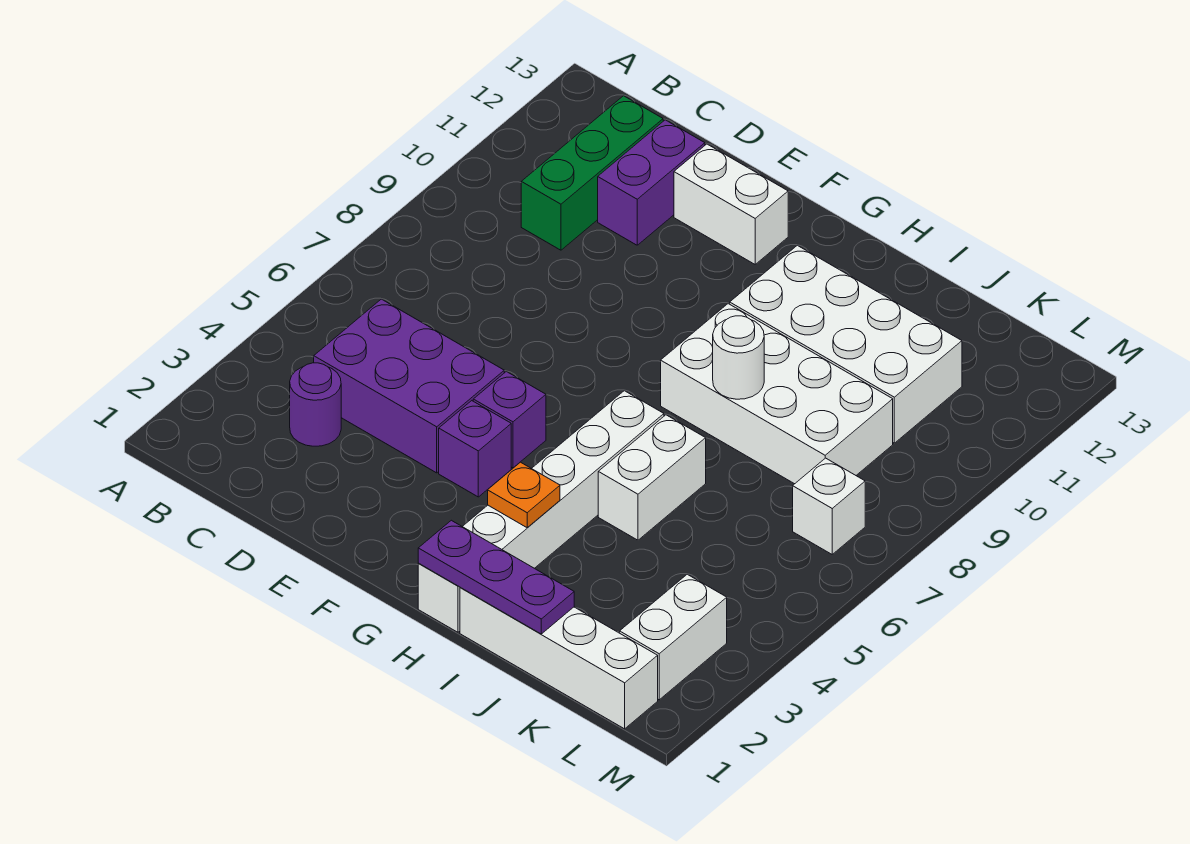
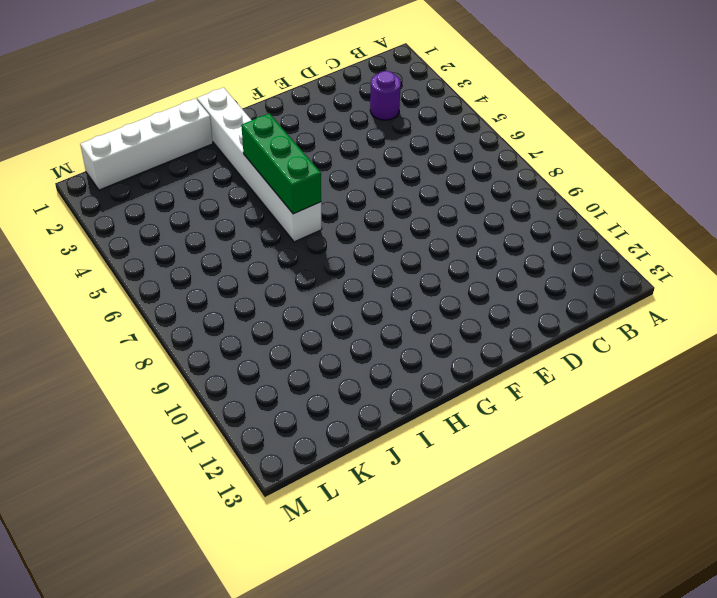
green 1x3 brick [241,113,321,214] -> green 1x3 brick moved to [521,96,663,250]
none -> purple 2x3 brick [314,299,504,473]
none -> purple 1x2 brick [598,120,705,245]
none -> white 1x2 brick [674,144,788,264]

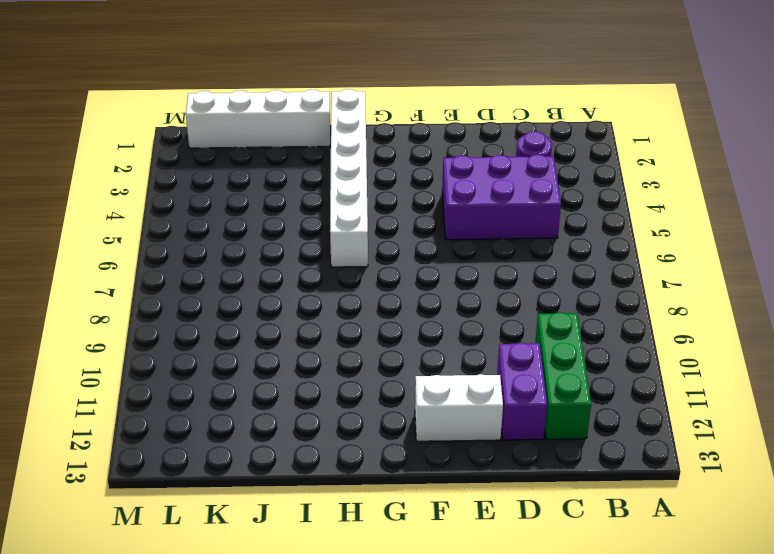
none -> purple 1x1 brick [439,401,511,497]
none -> purple 1x1 brick [473,372,546,468]
none -> white 2x4 brick [661,304,893,484]

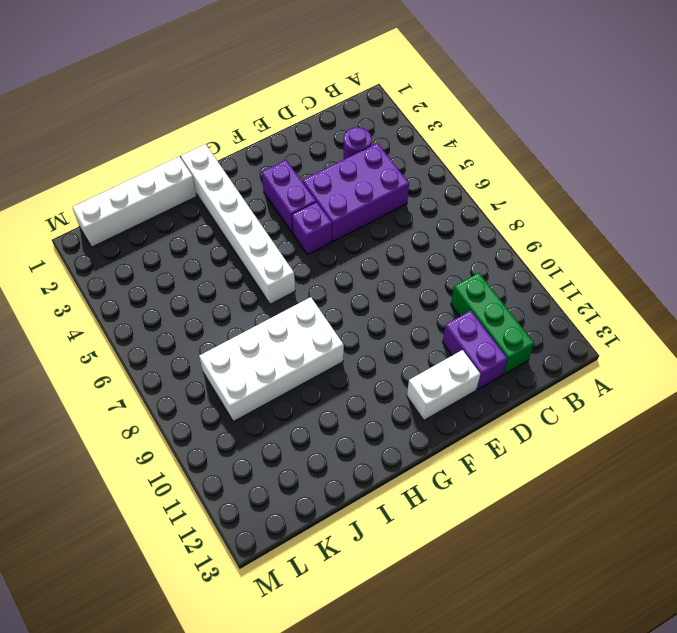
purple 1x2 brick [262,160,316,233] -> purple 1x1 brick [439,401,511,497]
none -> white 2x4 brick [730,245,962,443]
none -> white 1x2 brick [598,415,706,540]
none -> white 1x2 brick [620,574,727,700]

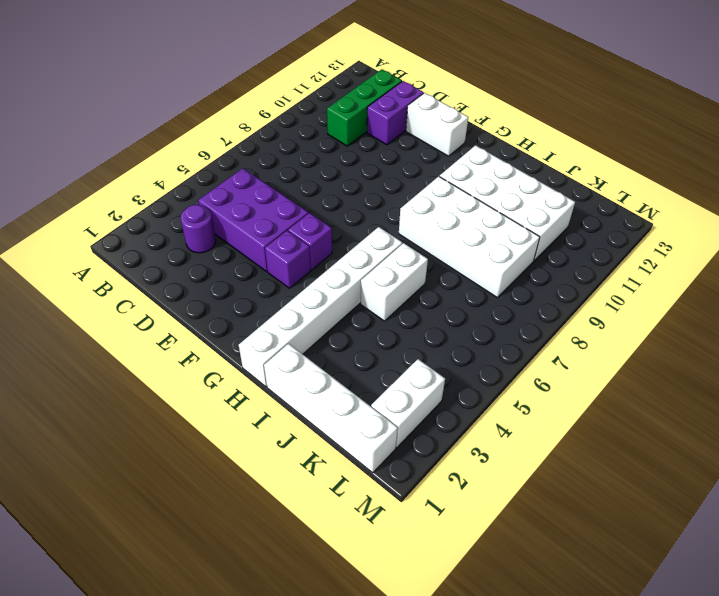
none -> white 1x1 brick [793,458,865,554]
none -> purple 1x3 plate [418,520,574,634]
none -> orange 1x1 plate [488,462,560,528]

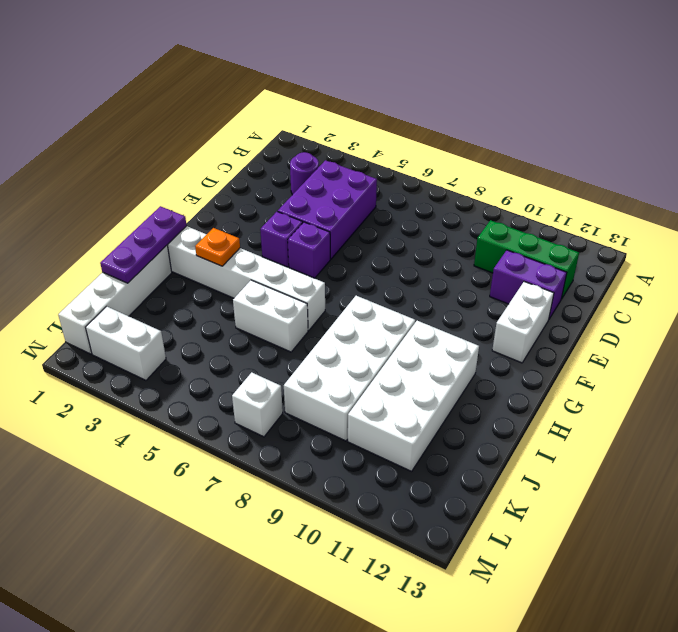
none -> white 1x1 round brick [713,316,764,399]

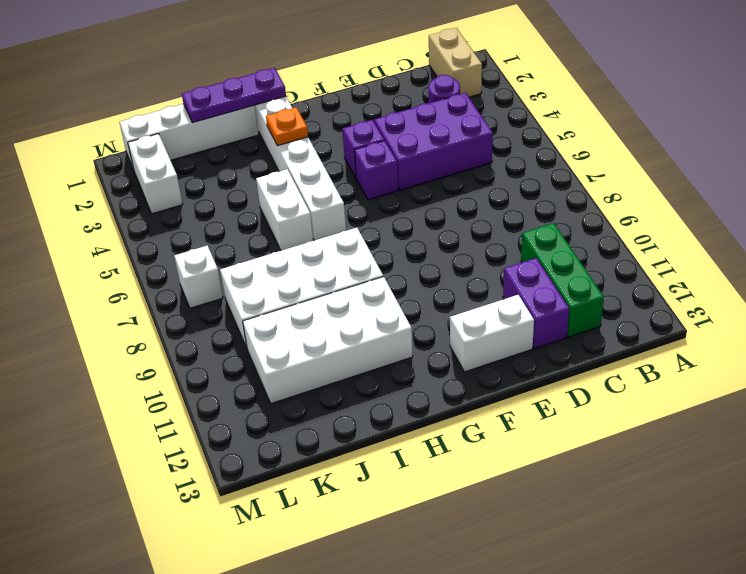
tan 1x2 brick [429,28,482,97] -> none
none -> white 1x1 round brick [713,316,764,399]

